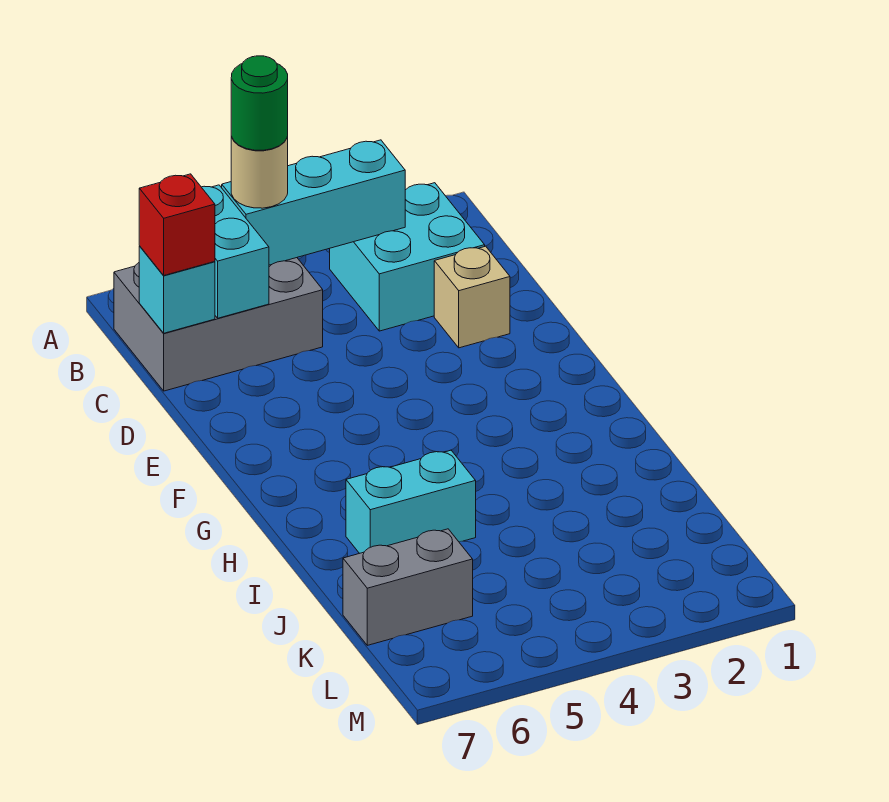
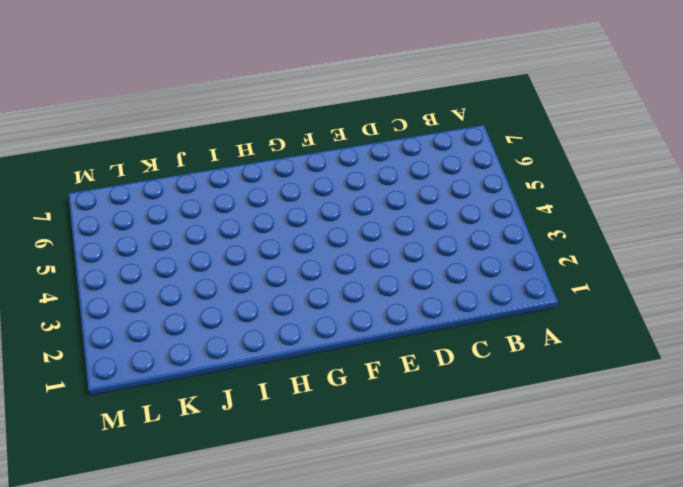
none -> cyan 2x2 brick [330,183,485,331]
none -> grey 2x3 brick [114,258,323,391]

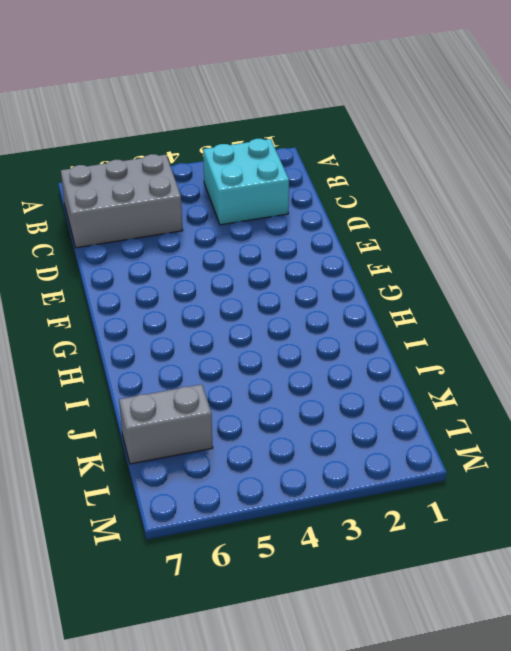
none -> tan 1x1 brick [434,246,510,348]
none -> cyan 1x2 brick [346,450,476,553]

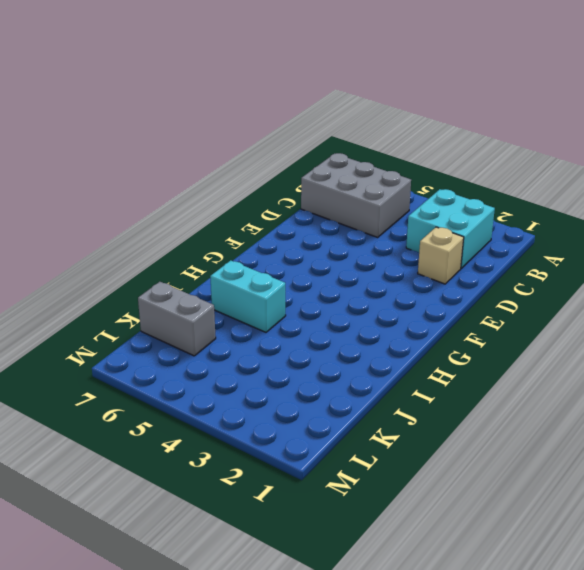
none -> cyan 1x3 brick [222,140,405,265]
none -> cyan 1x2 brick [202,185,269,318]

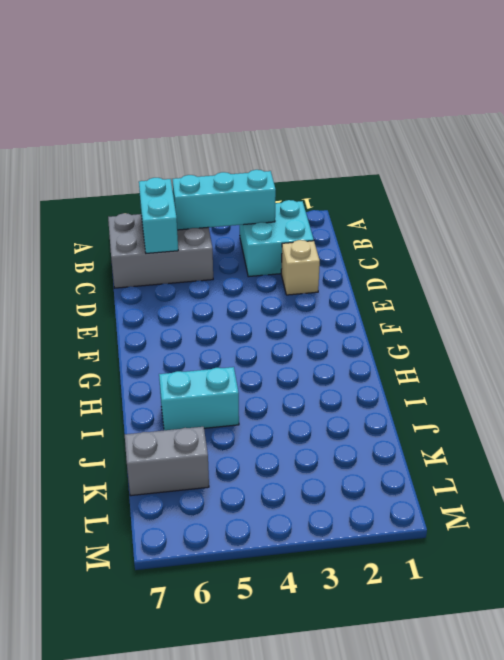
none -> cyan 1x1 brick [139,246,215,333]
none -> tan 1x1 round brick [231,136,288,208]

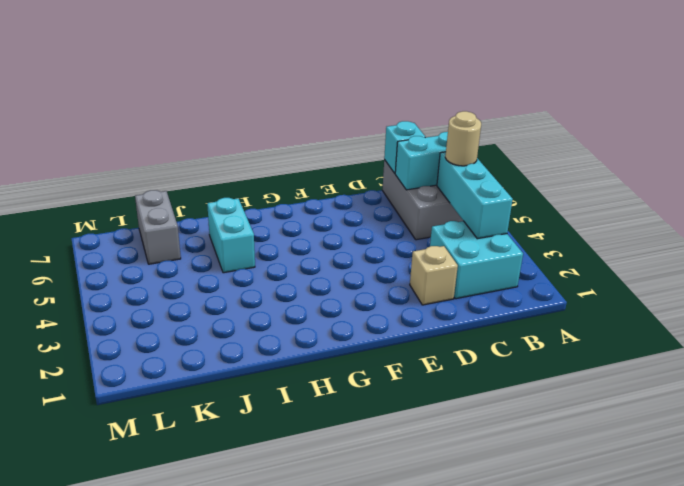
none -> red 1x1 brick [139,174,215,275]
none -> green 1x1 round brick [231,56,288,150]

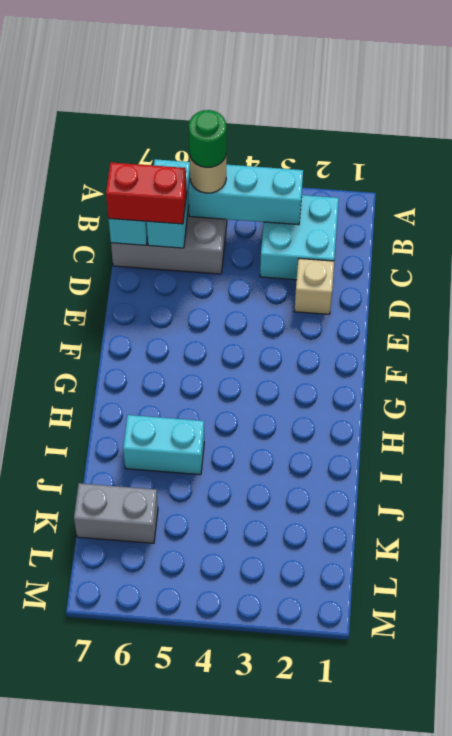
red 1x2 brick [106,162,187,224] -> red 1x1 brick [139,174,215,275]

